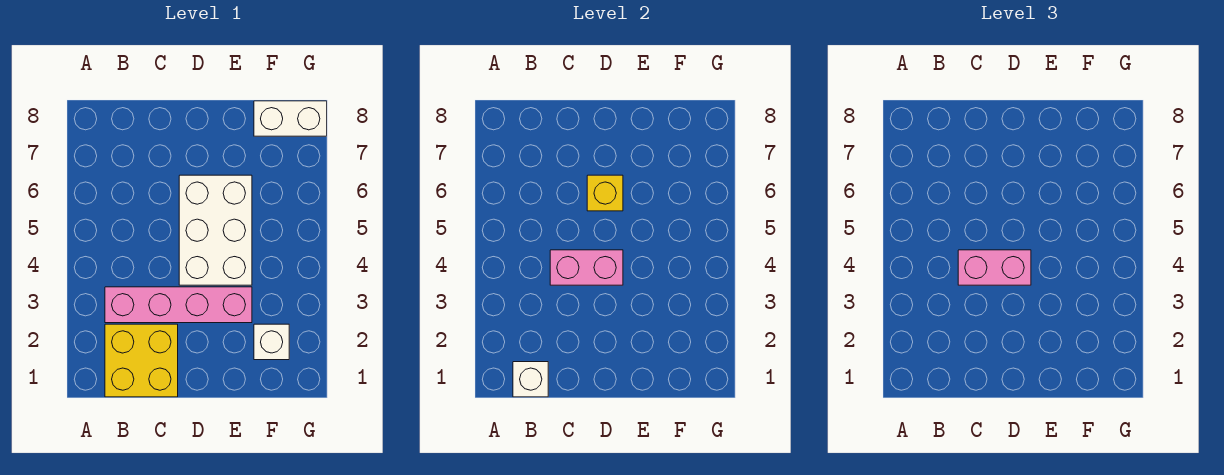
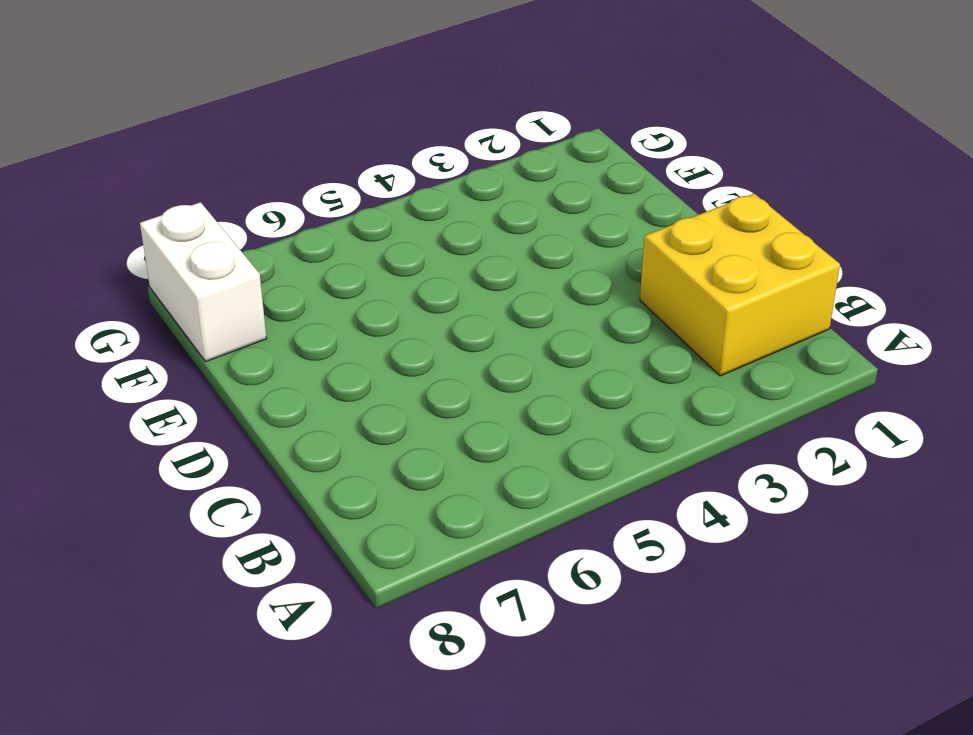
none -> pink 1x4 brick [105,287,252,323]
none -> white 2x3 brick [179,175,252,285]

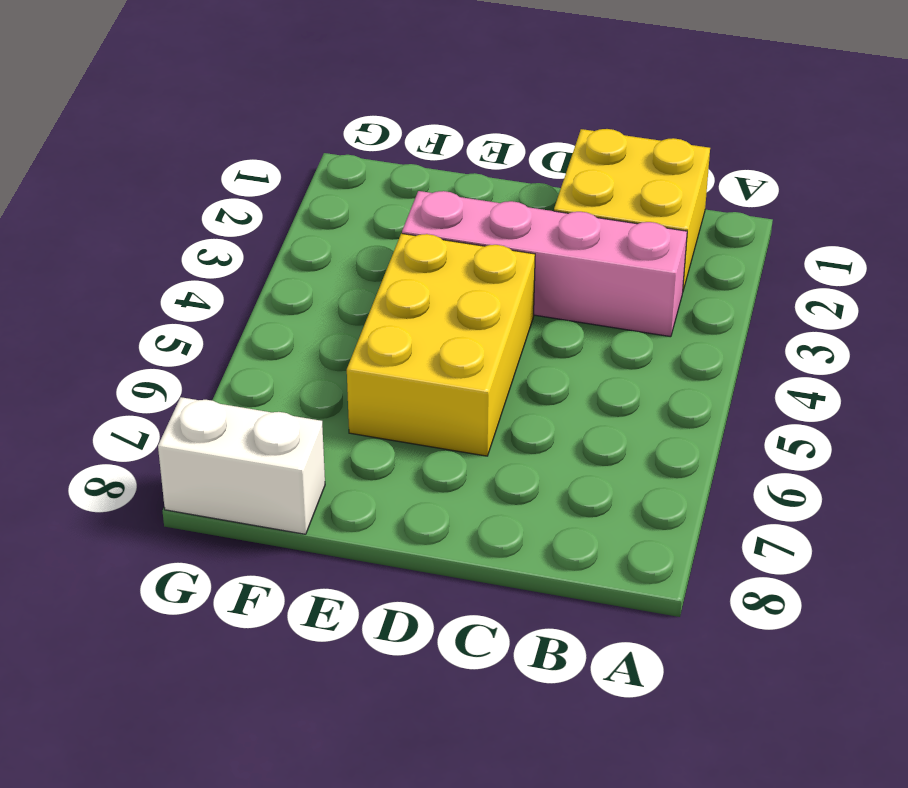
yellow 2x3 brick [347,233,535,456] -> white 2x3 brick [179,175,252,285]
none -> white 1x1 brick [254,324,289,360]
none -> white 1x1 brick [513,362,548,397]

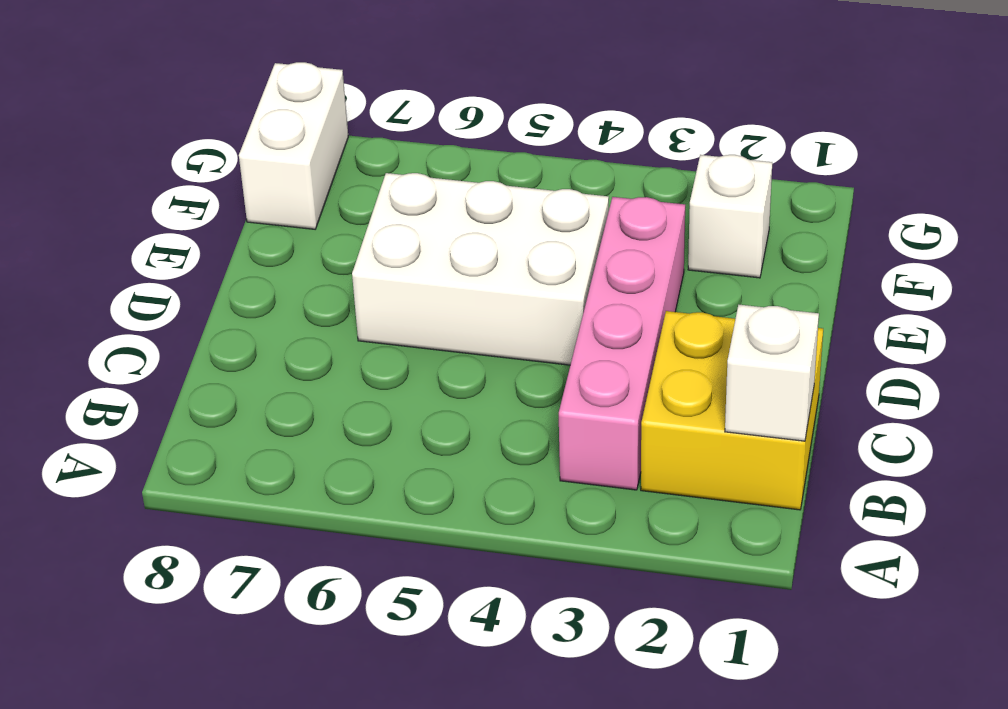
none -> pink 1x2 brick [550,250,623,285]
none -> yellow 1x1 brick [587,175,623,211]

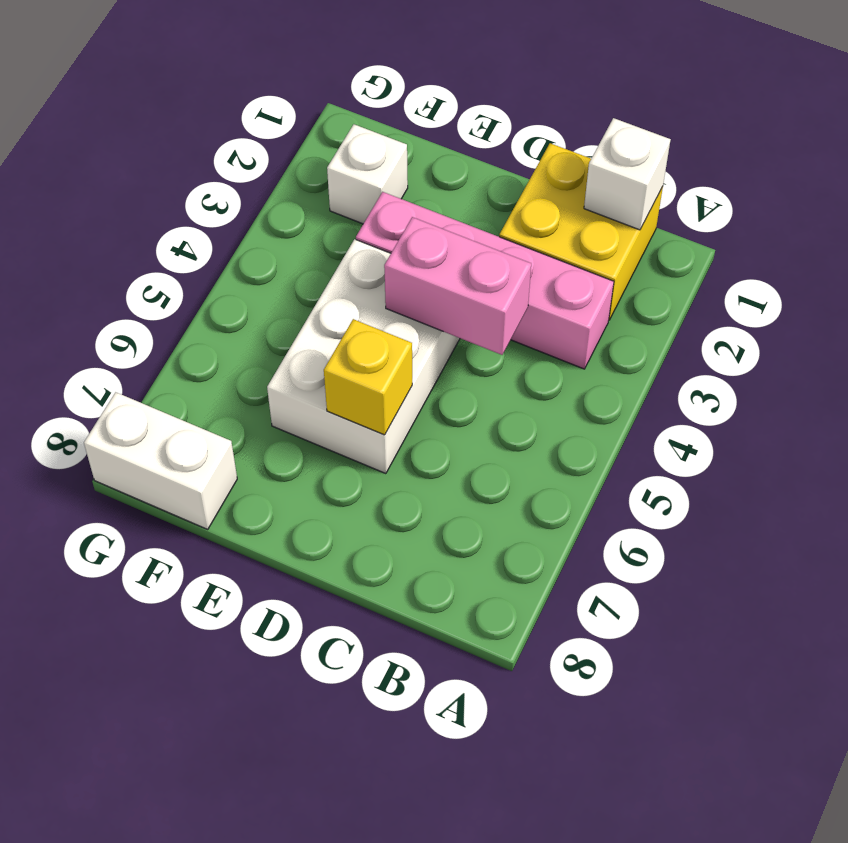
none -> pink 1x2 brick [958,250,1031,285]

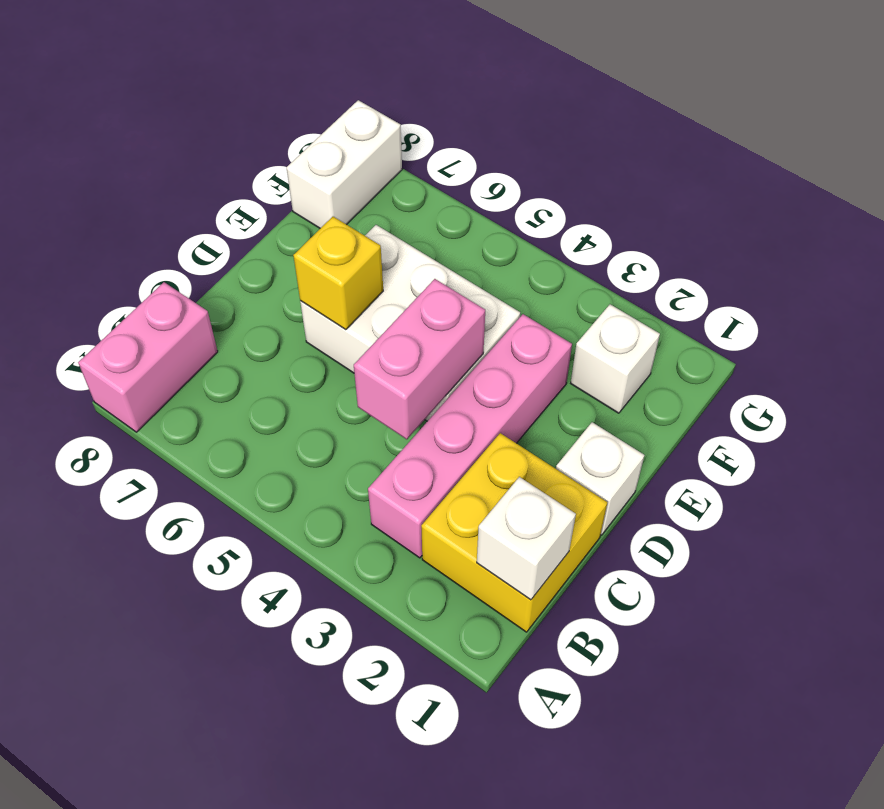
pink 1x2 brick [78,282,218,432] -> pink 1x2 brick moved to [958,250,1031,285]
white 1x1 brick [556,422,644,535] -> none

